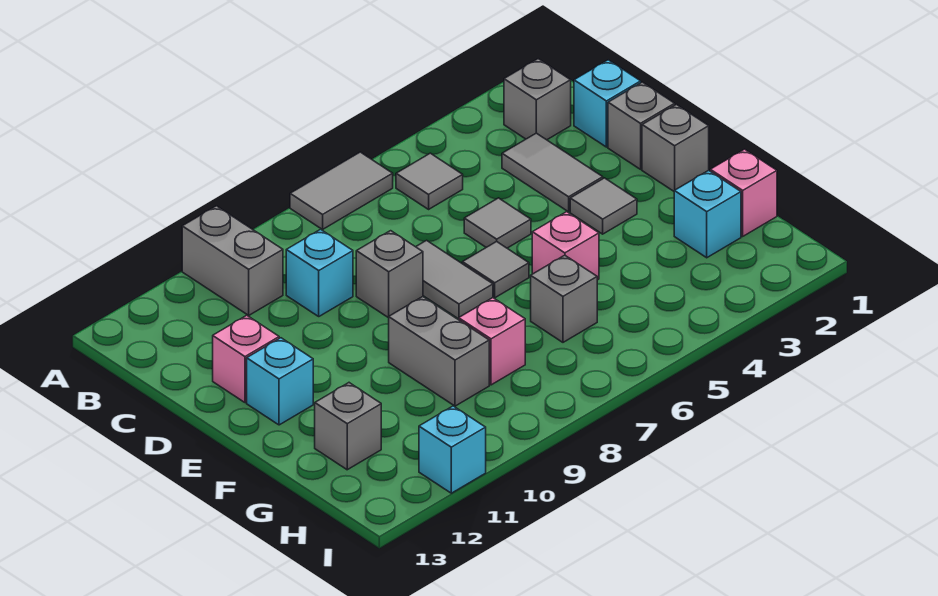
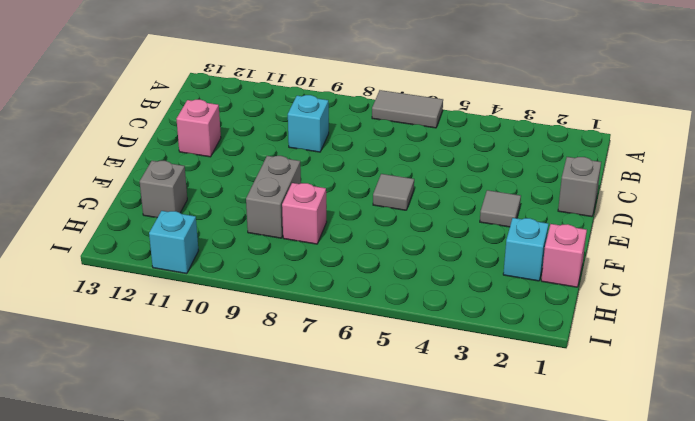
none -> grey 1x2 brick [182,206,283,315]
none -> grey 1x1 brick [504,59,571,140]
none -> grey 1x1 tile [396,153,463,209]

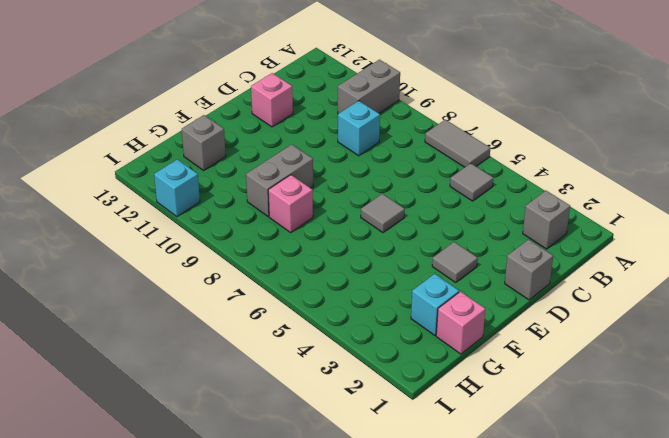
none -> cyan 1x1 brick [574,60,641,147]
none -> grey 1x2 tile [502,133,603,212]
none -> grey 1x1 tile [464,198,531,248]

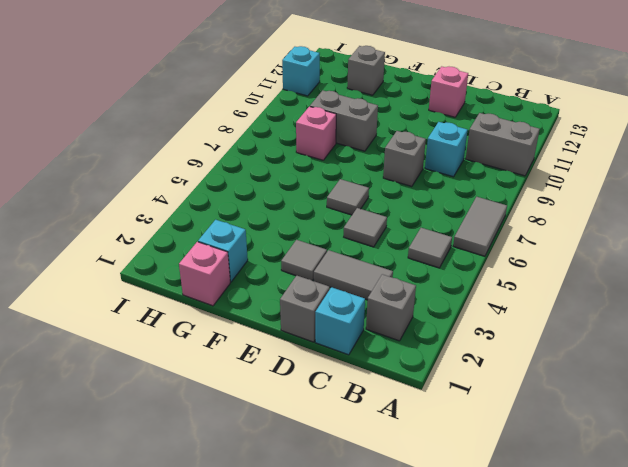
none -> grey 1x2 tile [416,240,493,319]
none -> grey 1x1 brick [642,105,709,191]
none -> cyan 1x1 brick [247,338,313,425]

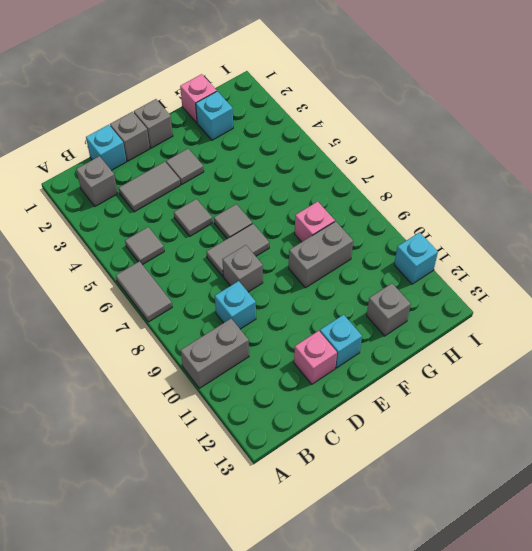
none -> pink 1x1 brick [532,212,599,280]
none -> grey 1x1 brick [531,255,597,342]

